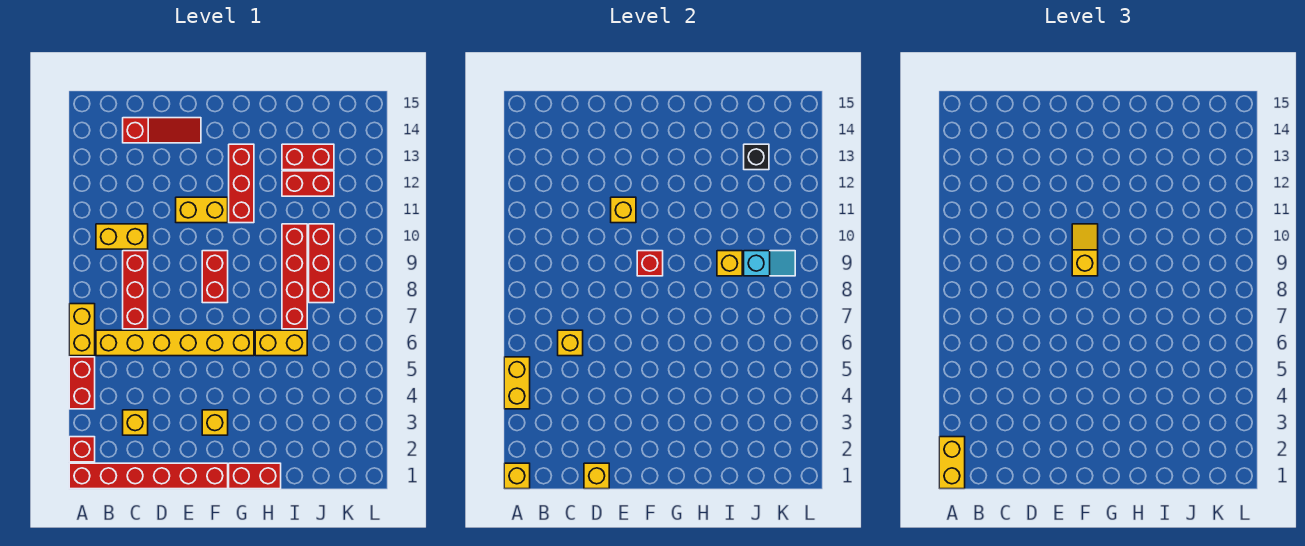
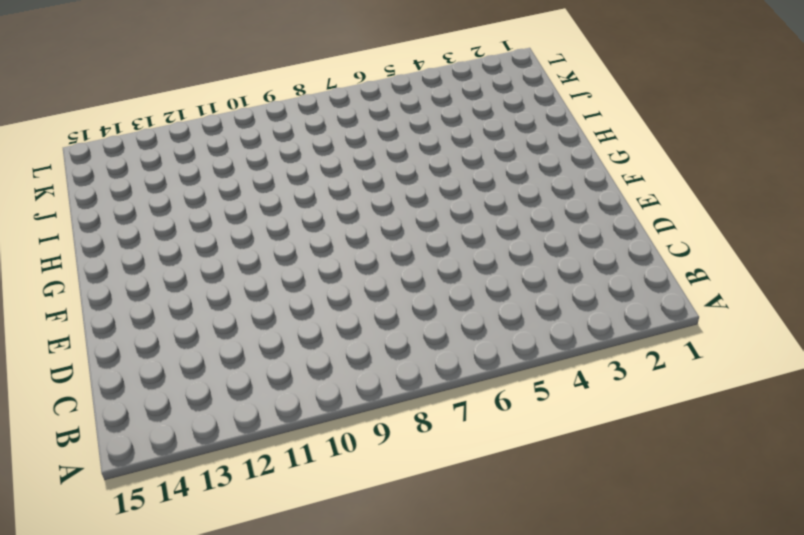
none -> red 1x6 brick [69,463,228,489]
none -> red 1x1 brick [69,437,95,462]
none -> red 1x2 brick [69,357,95,409]
none -> yellow 1x2 brick [69,304,95,356]

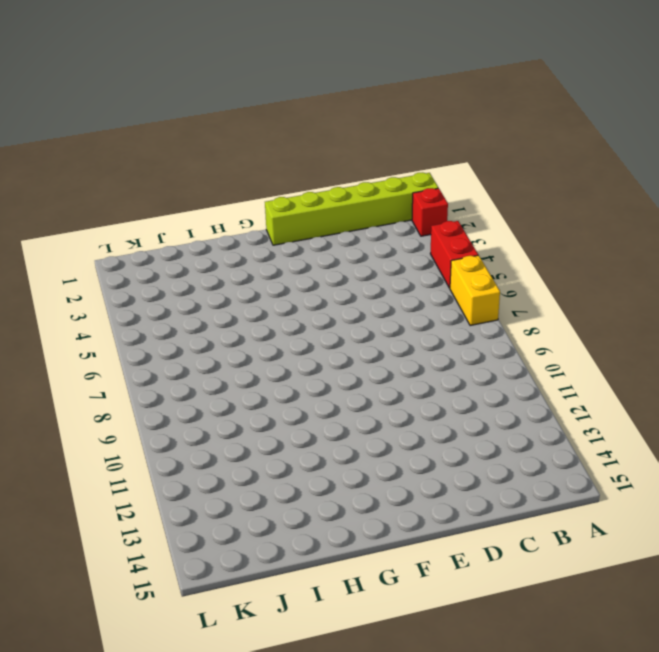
lime 1x6 brick [265,173,438,245] -> red 1x6 brick [69,463,228,489]
none -> yellow 1x6 brick [96,330,254,356]
none -> yellow 1x2 brick [96,224,148,249]
none -> yellow 1x1 brick [123,410,148,435]
none -> red 1x3 brick [123,251,148,329]

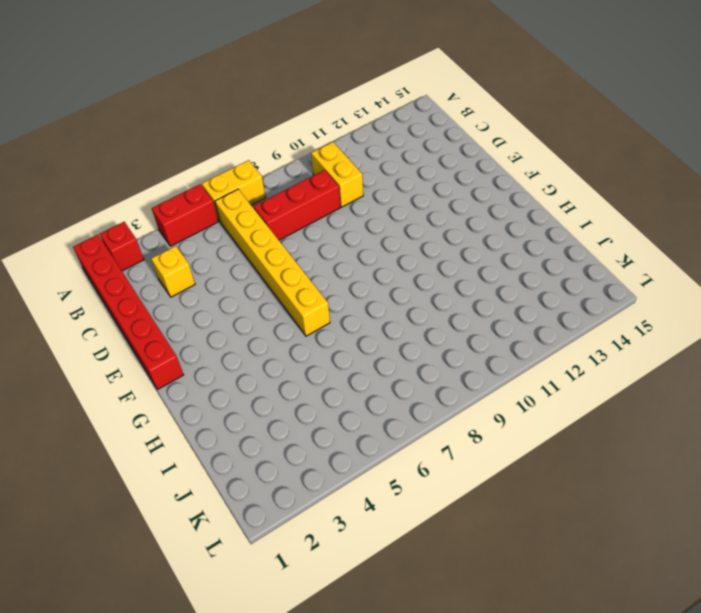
none -> red 1x3 slope [123,118,201,143]
none -> yellow 1x2 brick [176,197,228,223]
none -> yellow 1x1 brick [202,410,228,435]
none -> red 1x2 brick [202,251,228,303]

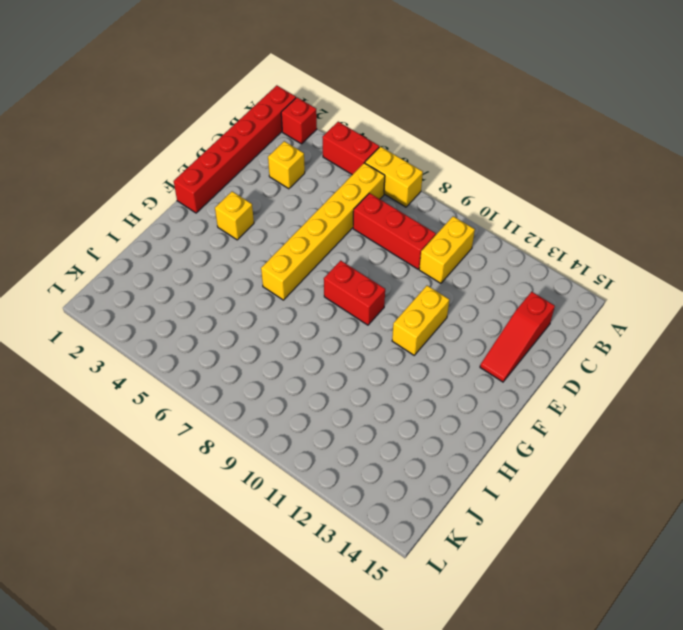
none -> red 1x2 brick [229,463,281,489]
none -> red 1x3 brick [229,144,254,223]
none -> yellow 1x2 brick [255,330,307,356]
none -> red 1x4 brick [282,224,307,329]

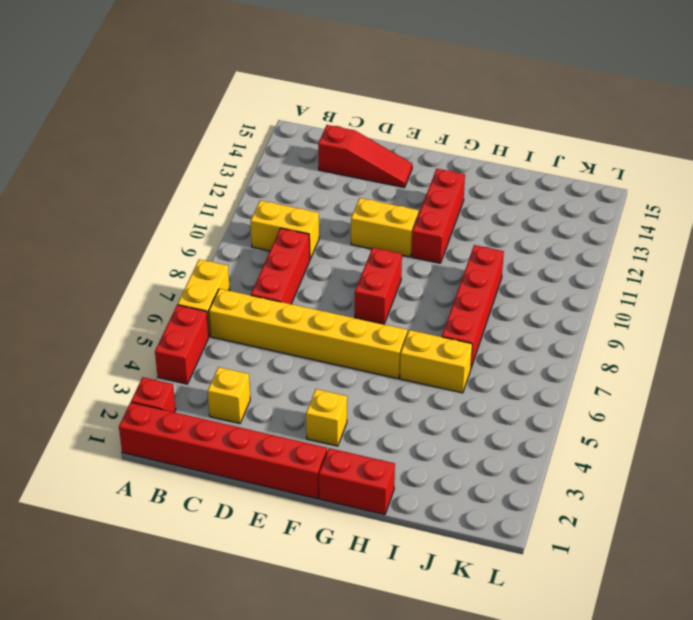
none -> red 1x2 brick [282,171,334,196]
none -> red 1x2 brick [282,144,334,170]
none -> red 1x3 brick [309,224,334,303]
none -> yellow 1x1 brick [504,463,530,489]

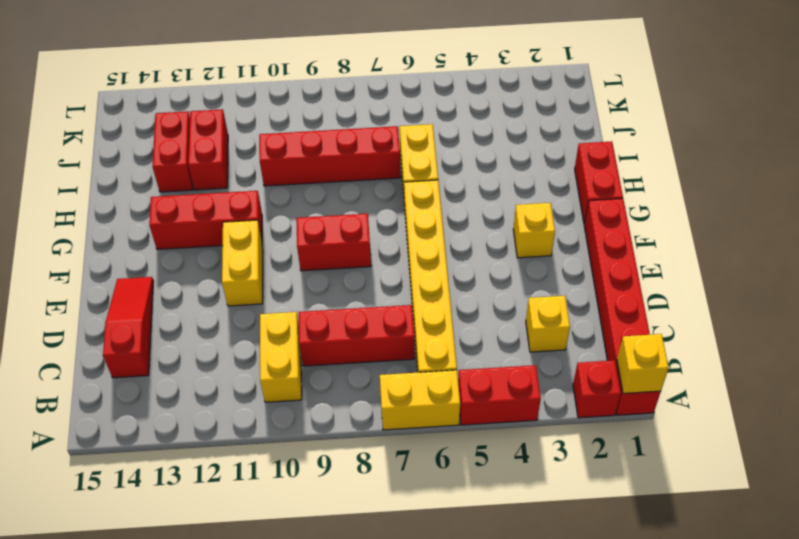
none -> red 1x3 brick [309,224,334,303]
none -> yellow 1x2 brick [504,357,530,409]
none -> yellow 1x1 brick [558,330,583,356]
none -> yellow 1x1 brick [584,463,609,489]

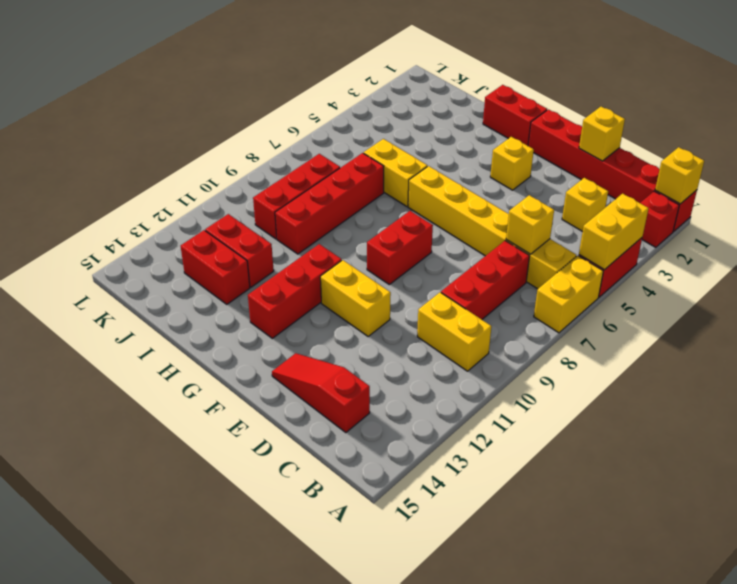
none -> yellow 1x1 brick [611,197,636,223]
none -> red 1x1 brick [637,251,663,276]
none -> yellow 1x1 brick [717,251,742,276]
none -> cyan 1x2 slope [744,251,795,276]

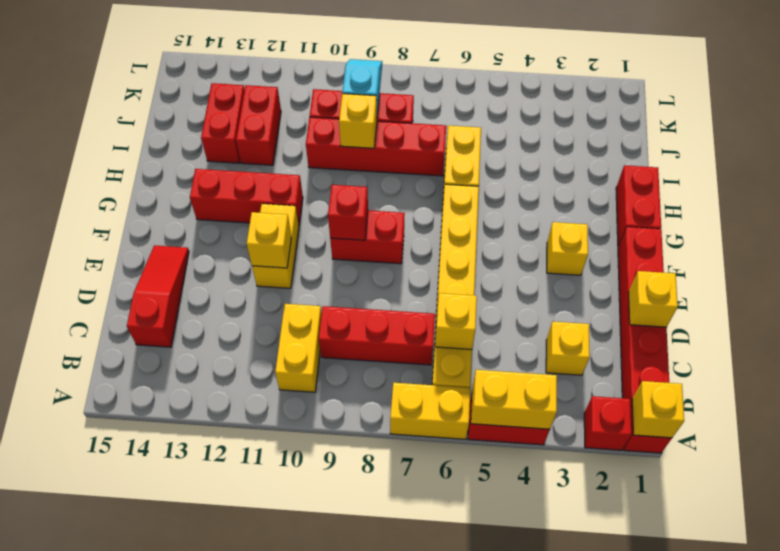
none -> black 1x1 brick [744,144,769,170]
none -> yellow 1x2 brick [939,437,965,489]
none -> yellow 1x2 slope [1072,224,1098,276]

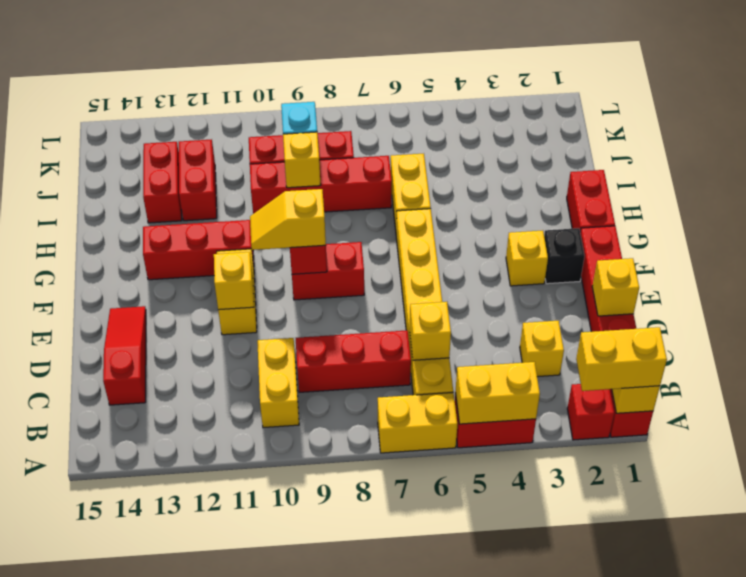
black 1x1 brick [544,228,585,284] -> black 1x1 brick moved to [744,144,769,170]

